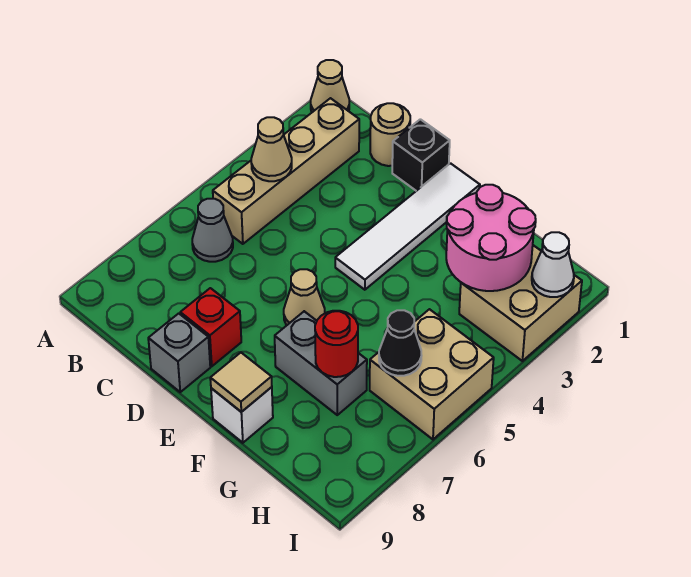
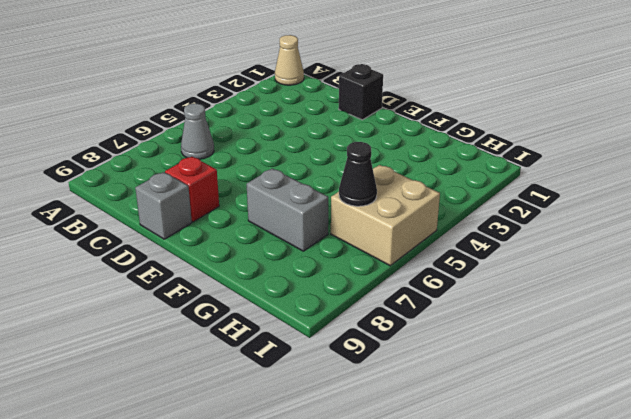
none -> tan 1x4 brick [213,98,359,244]
none -> tan 1x1 round brick [370,103,410,166]
none -> white 1x4 tile [335,163,480,290]

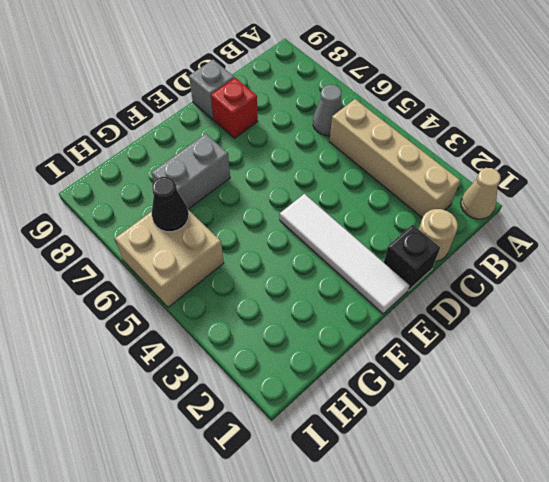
none -> tan 1x1 cone [284,269,325,325]
none -> white 1x1 brick [211,387,273,443]
none -> tan 2x2 brick [459,245,582,361]

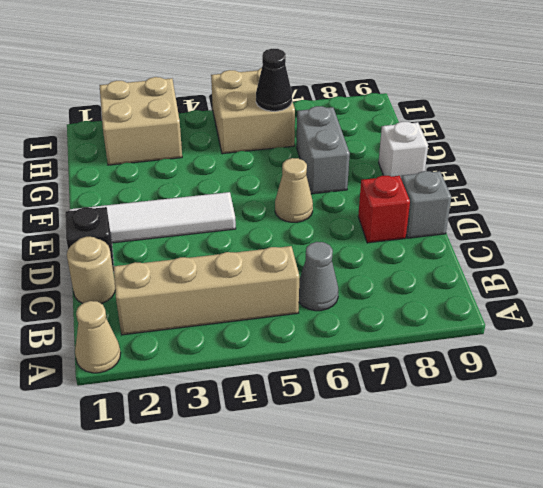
none -> tan 1x1 cone [251,117,292,181]
none -> tan 1x1 tile [210,353,272,412]
none -> pink 2x2 round brick [446,185,536,291]

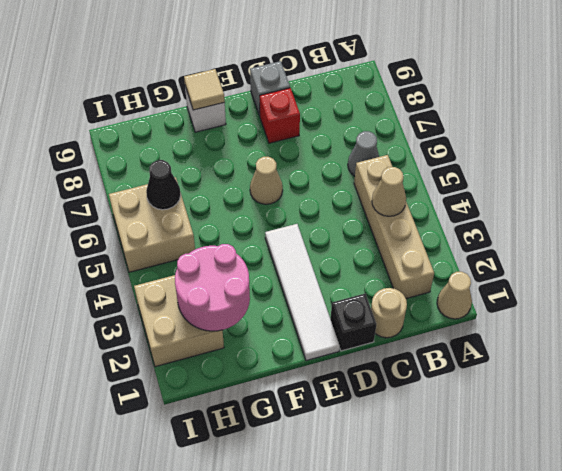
none -> grey 1x2 brick [275,311,367,415]
none -> red 1x1 round brick [315,311,358,377]
none -> white 1x1 cone [532,232,574,297]

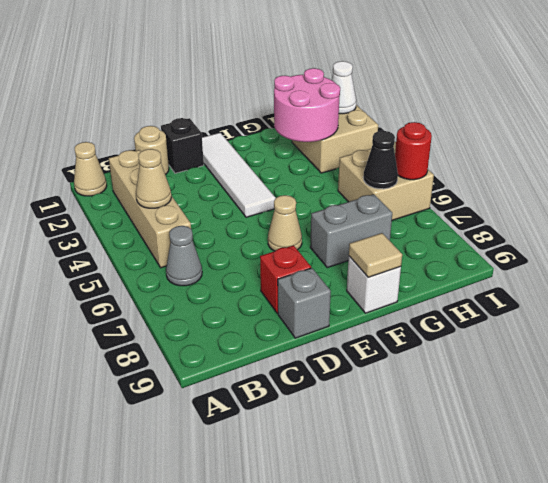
red 1x1 round brick [395,122,432,180] -> red 1x1 round brick moved to [315,311,358,377]

